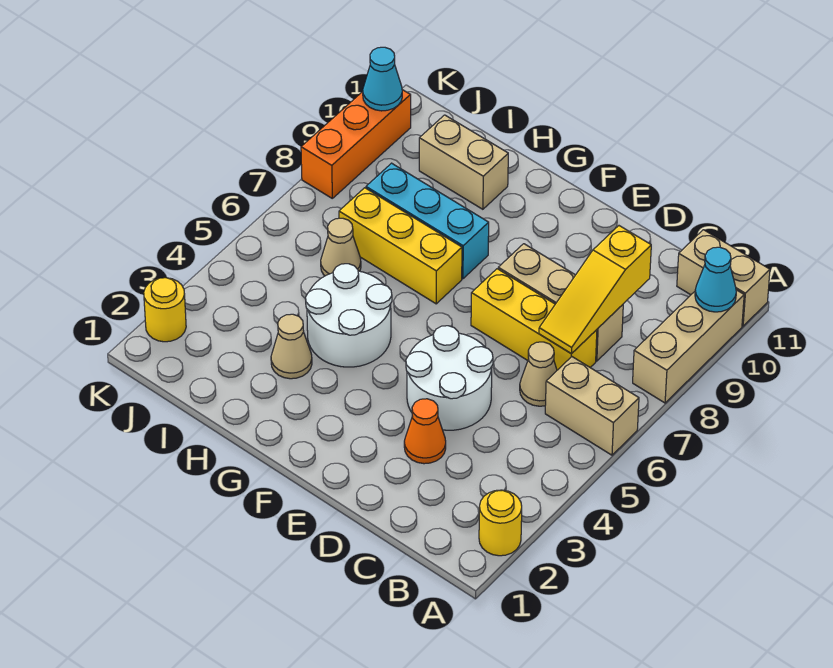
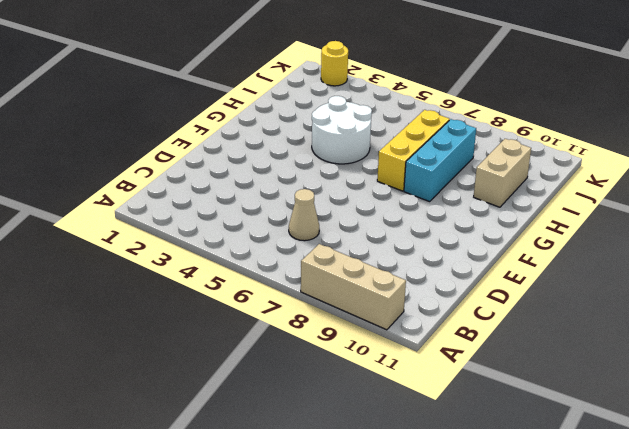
none -> yellow 1x1 round brick [479,490,522,556]
none -> tan 1x2 brick [545,357,639,455]
none -> tan 1x2 brick [677,230,770,326]

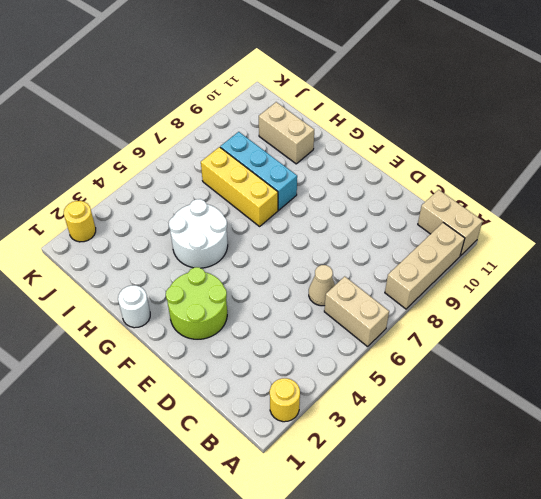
lime 2x2 round brick [166,267,227,339] -> none
white 1x1 round brick [118,285,150,328] -> none
none -> yellow 1x3 brick [471,269,597,370]
none -> tan 1x3 brick [498,244,623,361]
none -> orange 1x1 cone [404,399,446,464]

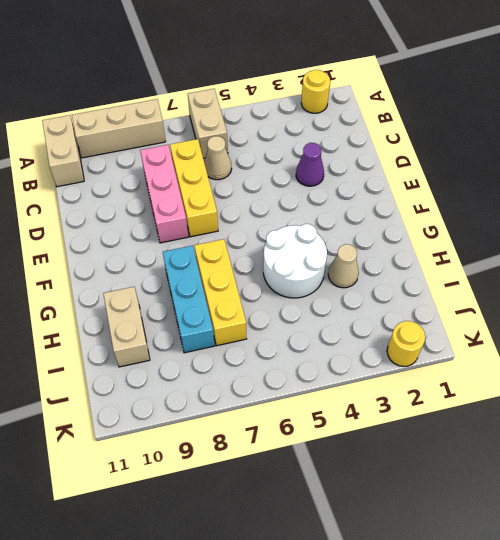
pink 1x3 brick [140,145,188,243] -> tan 1x3 brick [498,244,623,361]
purple 1x1 cone [296,143,324,186] -> orange 1x1 cone [404,399,446,464]
none -> white 2x2 round brick [406,326,493,430]
none -> tan 1x1 cone [321,218,361,276]
none -> orange 1x3 brick [301,90,411,198]

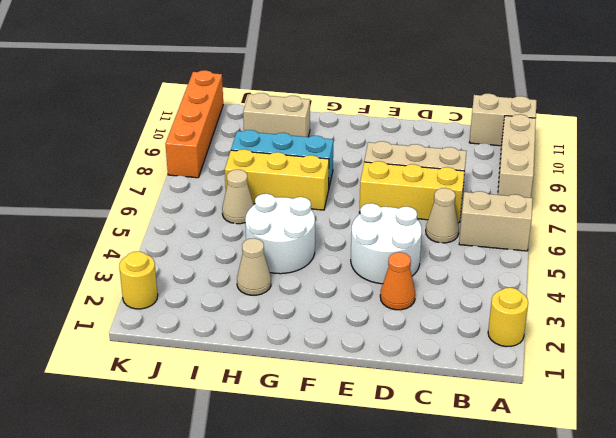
orange 1x4 brick [166,70,223,178] -> orange 1x3 brick [301,90,411,198]
none -> cyan 1x1 cone [695,247,736,312]
none -> yellow 1x3 slope [539,226,651,353]
none -> cyan 1x1 cone [363,47,402,111]

